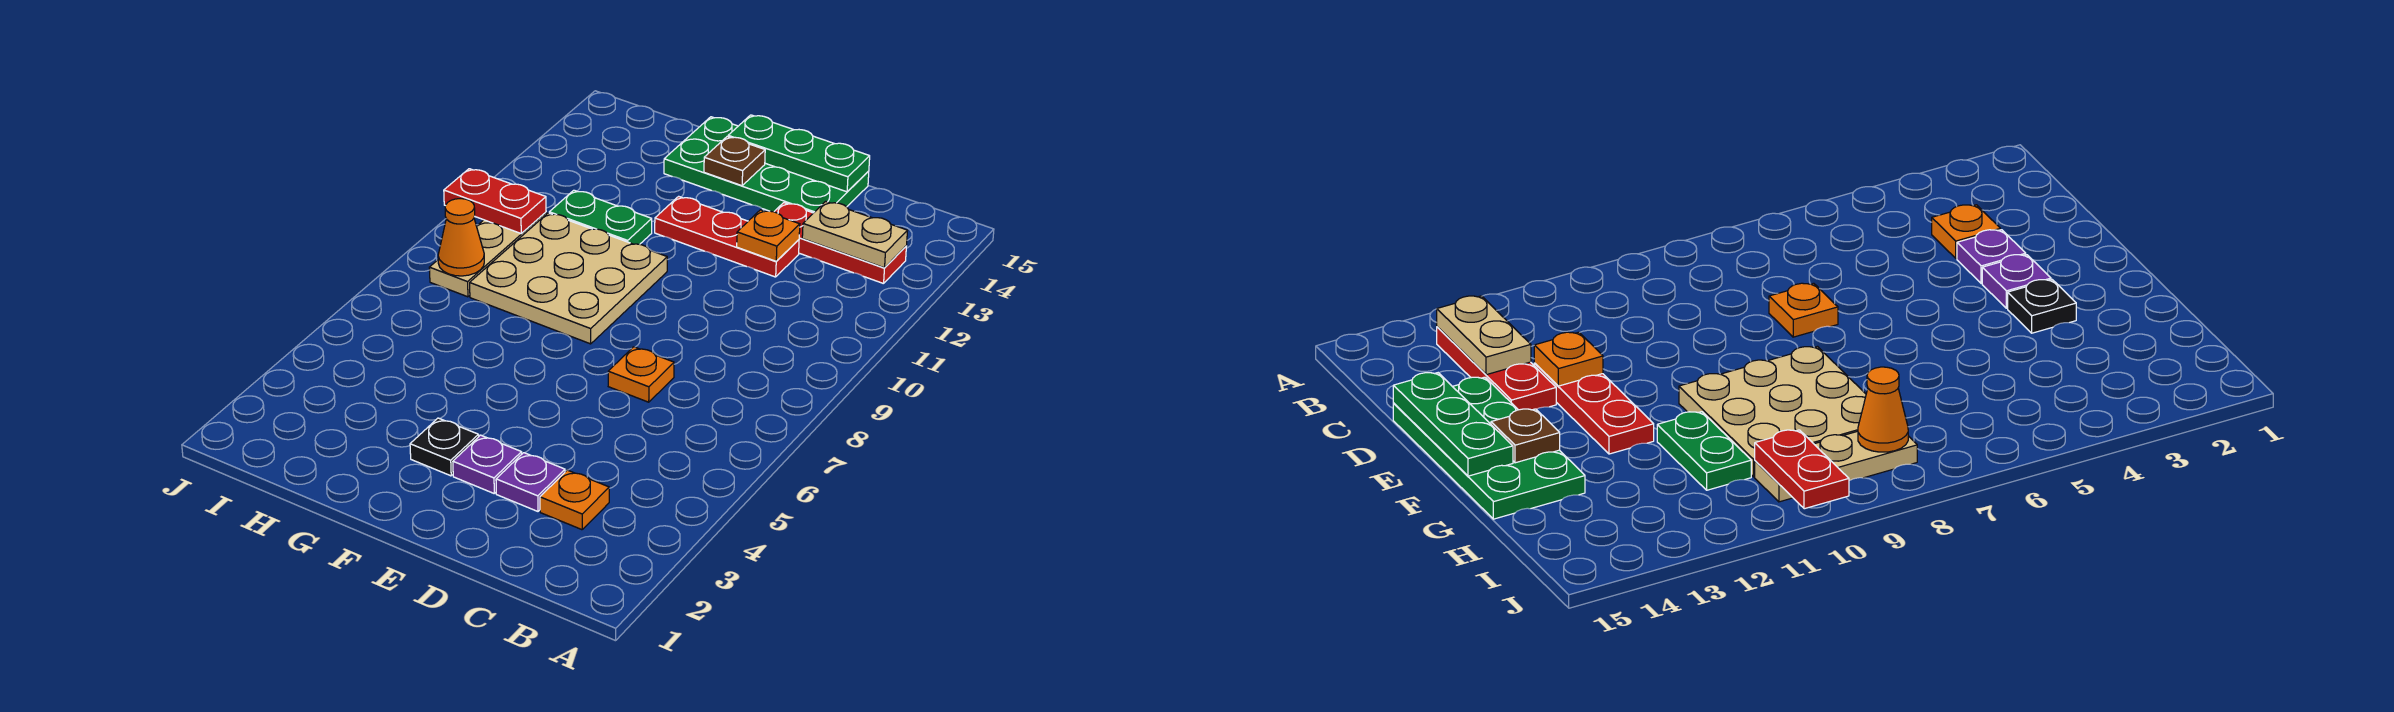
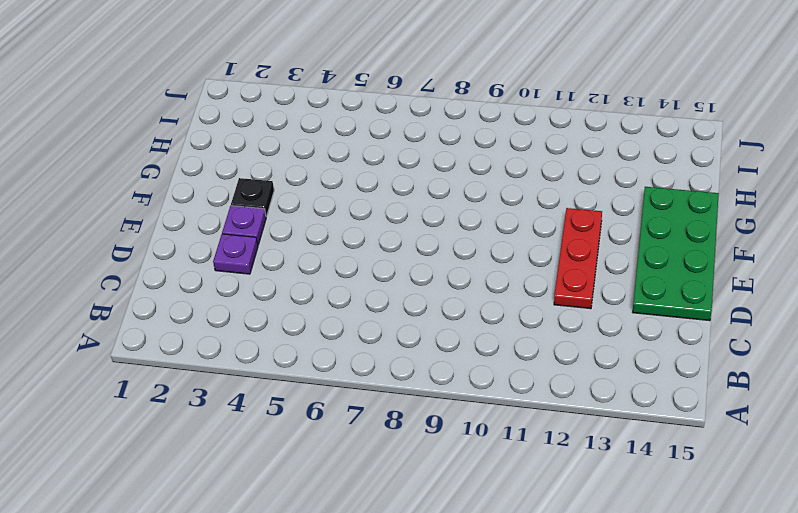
none -> red 1x3 plate [774,203,906,284]
none -> orange 1x1 plate [540,470,609,530]
none -> orange 1x1 plate [608,347,674,402]

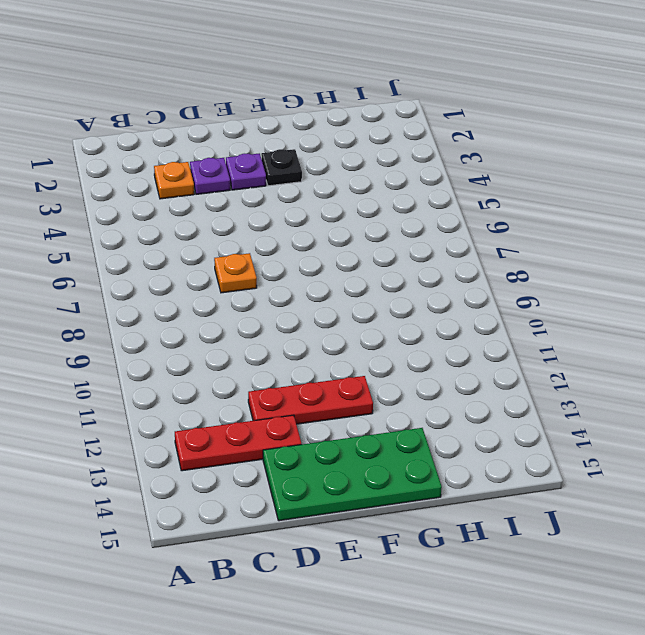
none -> tan 3x3 plate [470,213,667,344]
none -> green 1x2 plate [549,190,652,244]
none -> tan 1x3 plate [429,212,546,297]

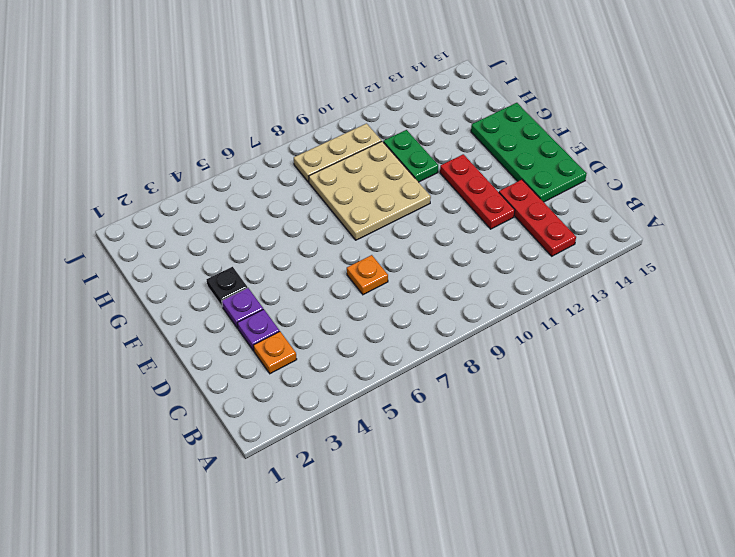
none -> tan 1x2 plate [802,201,908,268]
none -> orange 1x1 plate [737,210,800,261]
none -> green 1x3 plate [728,115,870,192]

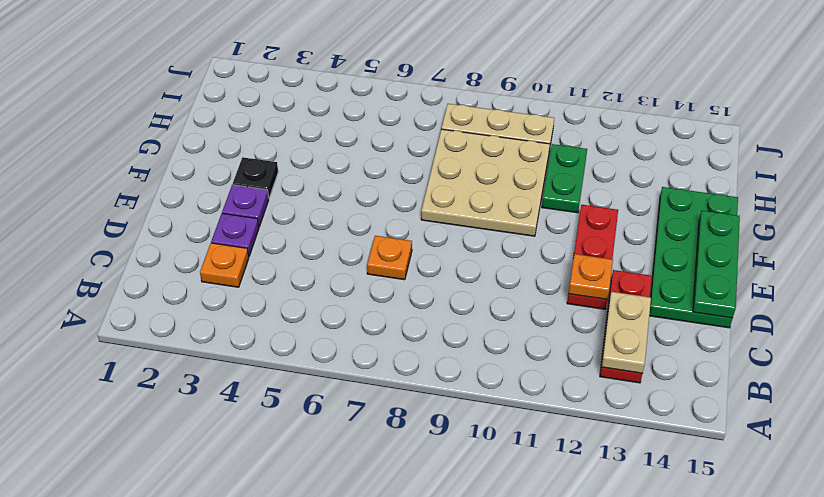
none -> brown 1x1 plate [704,137,765,186]
none -> orange 1x1 cone [438,199,484,276]
none -> red 1x2 plate [444,169,546,234]

